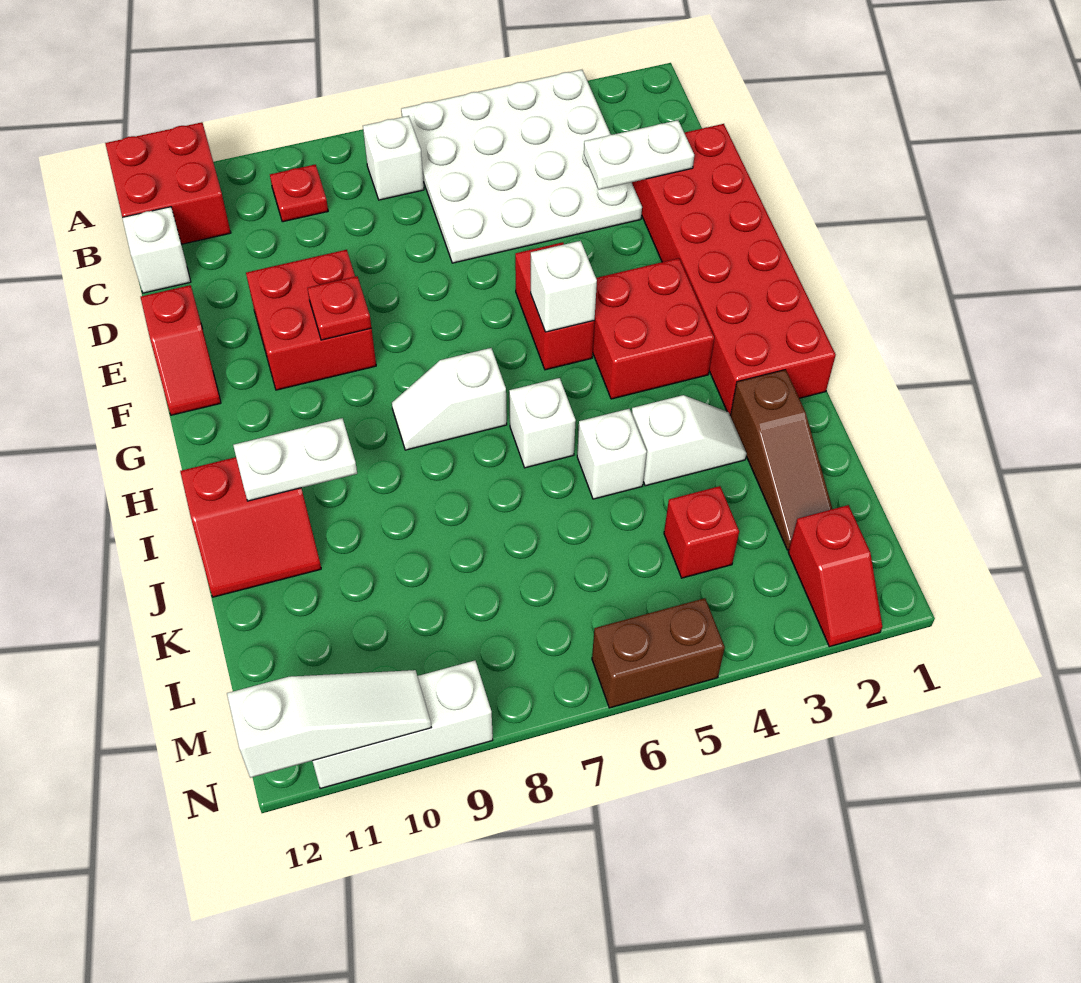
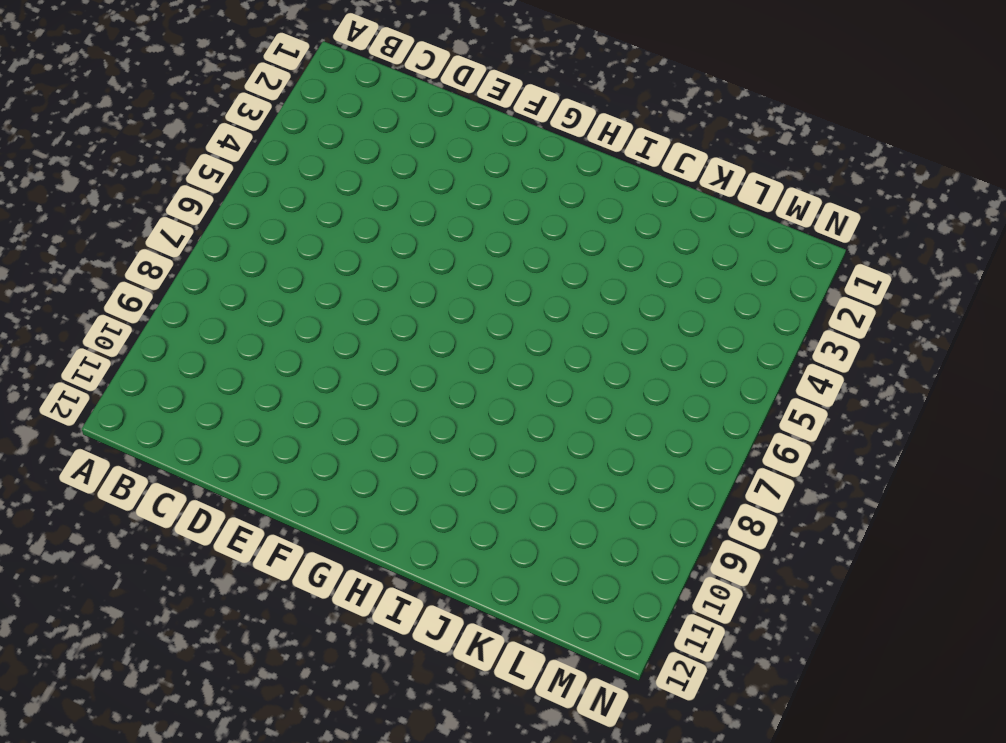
none -> white 4x4 plate [401,70,642,263]
none -> red 2x2 brick [105,122,231,244]
none -> white 1x1 brick [363,116,424,200]

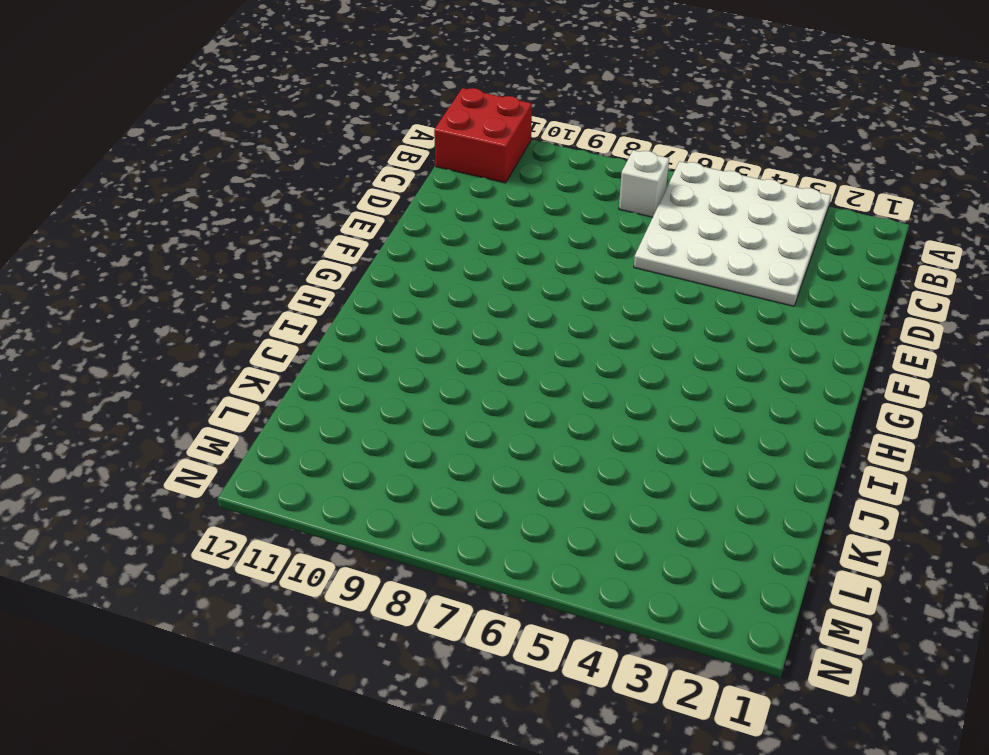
none -> red 1x1 plate [270,164,328,222]
none -> white 1x1 brick [122,207,191,293]
none -> red 2x6 brick [632,124,836,415]

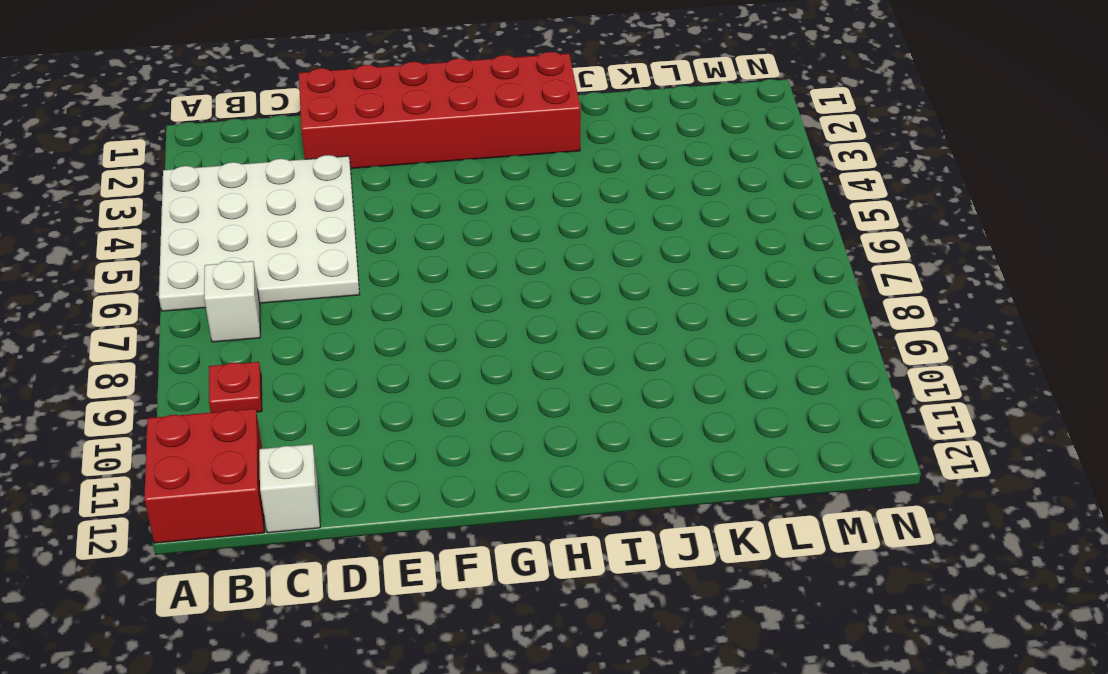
none -> red 2x2 brick [246,250,376,390]
none -> red 1x2 slope [141,285,221,415]
none -> red 1x2 brick [515,242,594,370]

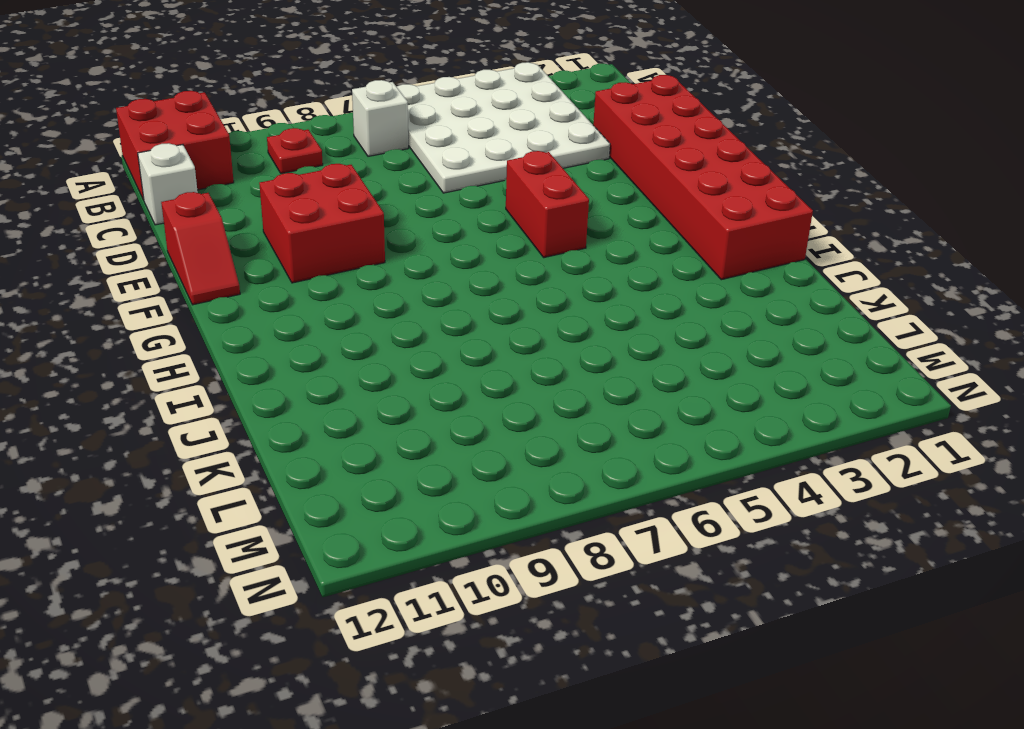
none -> red 2x2 brick [593,258,714,399]
none -> white 1x2 slope [392,348,507,450]
none -> white 1x1 brick [509,378,576,468]

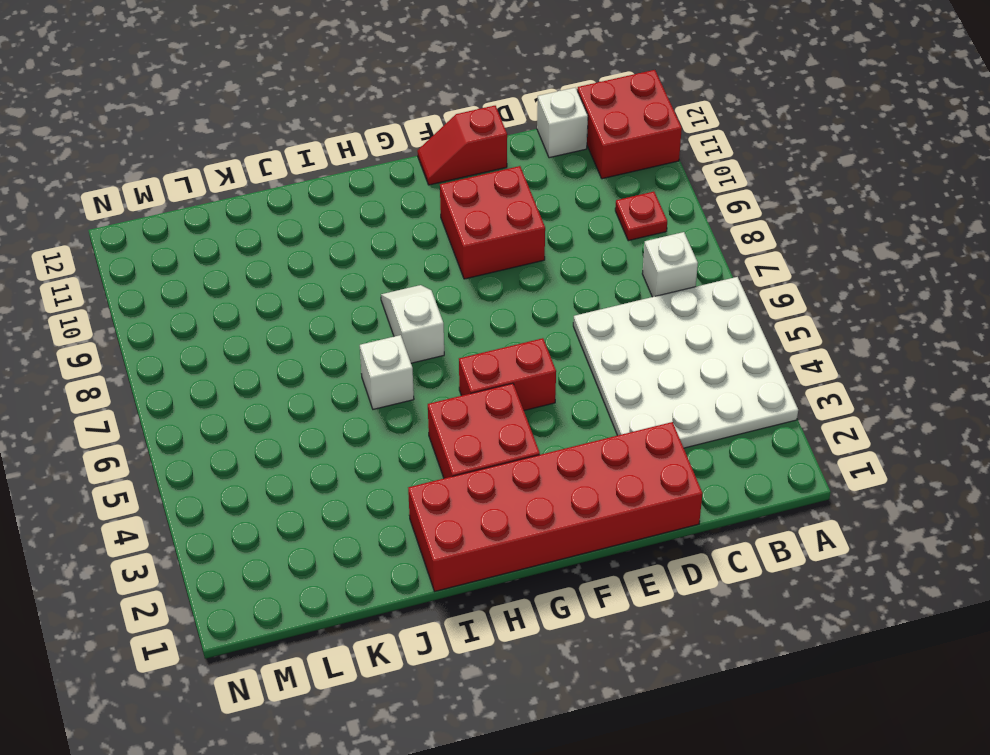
none -> red 2x2 slope [180,457,321,597]
none -> brown 1x3 slope [730,370,832,550]
none -> white 1x2 slope [632,395,747,486]

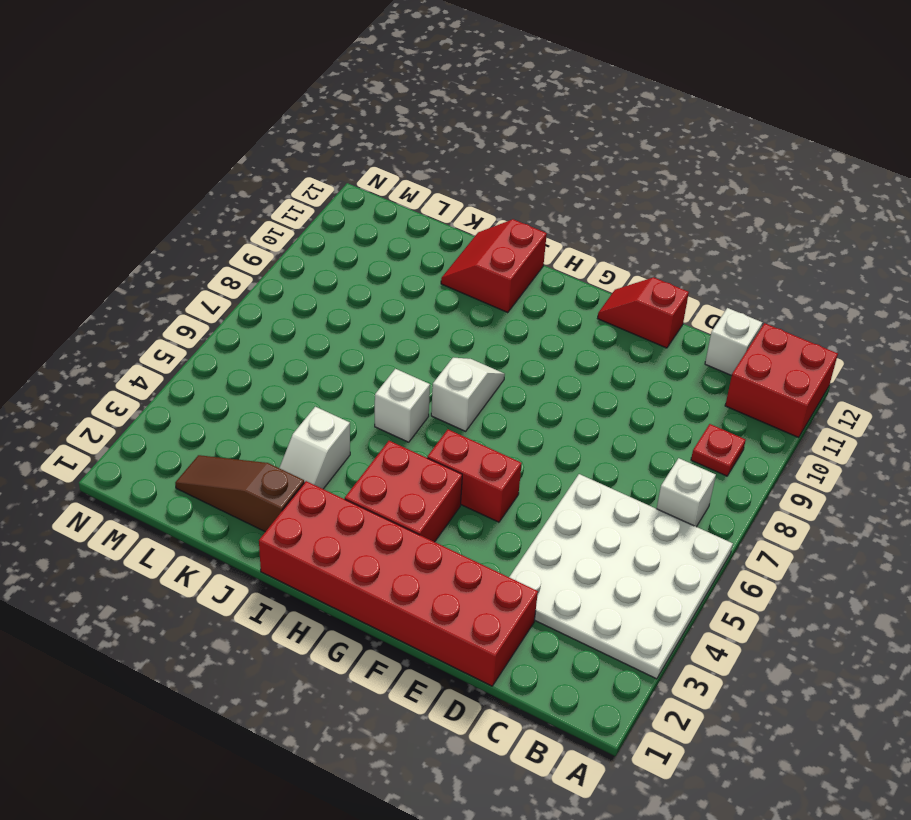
none -> red 2x2 brick [246,250,376,390]
none -> white 1x1 brick [577,409,647,499]
none -> red 1x1 brick [664,486,739,578]

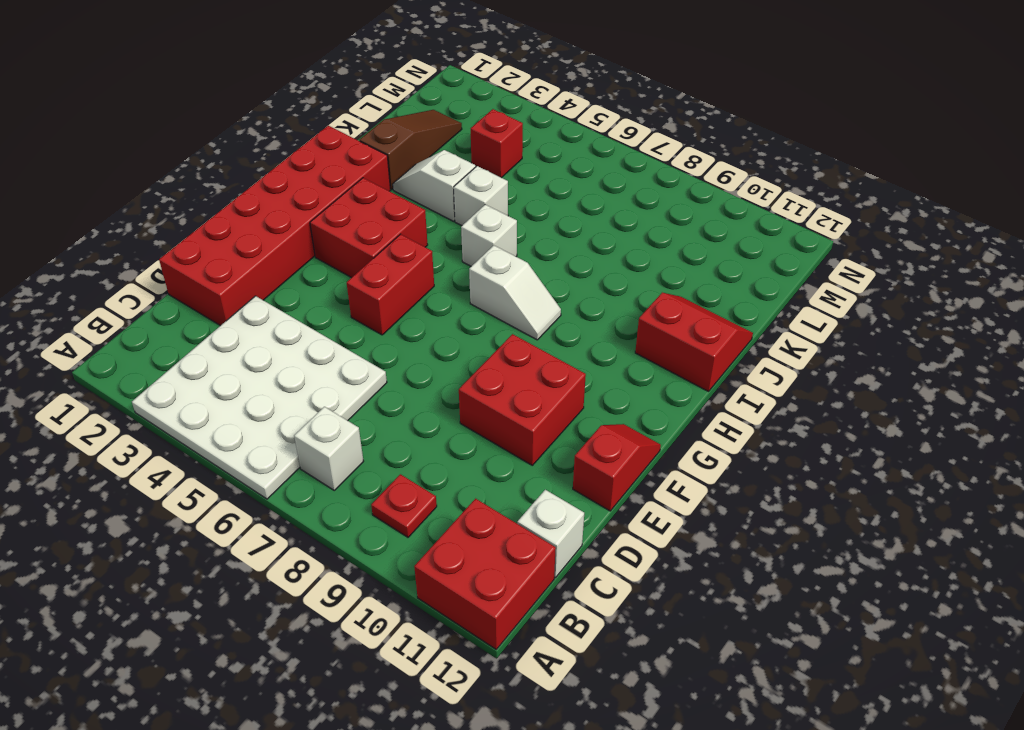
none -> red 1x2 slope [788,505,882,647]
none -> brown 1x2 brick [592,598,725,708]
none -> white 1x3 brick [313,661,493,789]

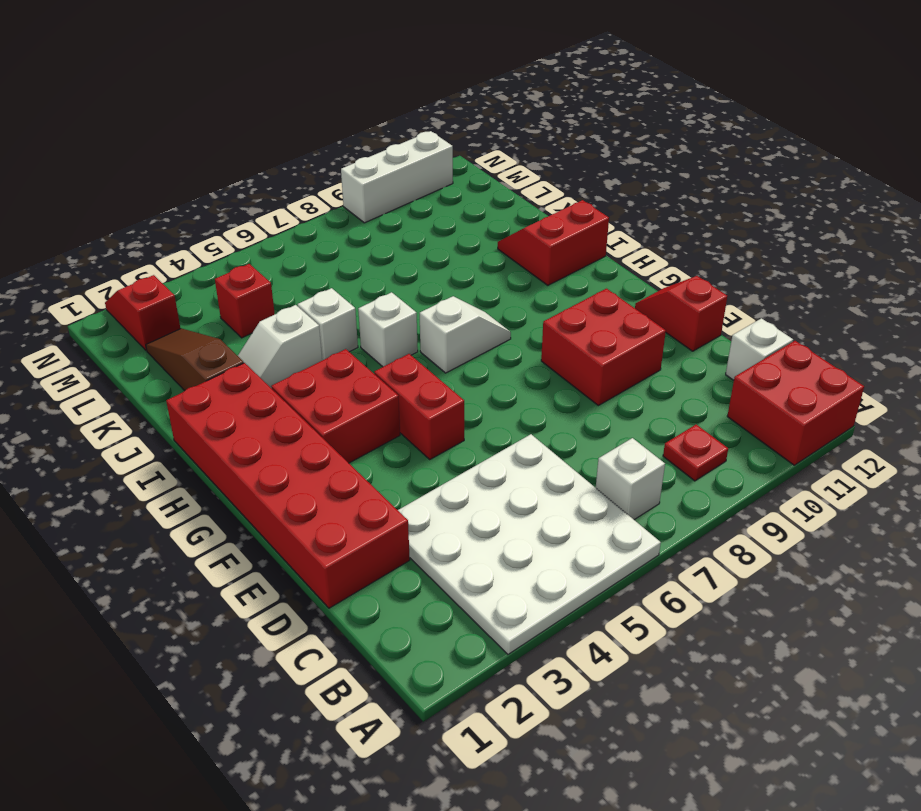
none -> brown 1x2 brick [592,598,725,708]
none -> white 1x2 plate [584,120,694,190]
none -> red 1x1 plate [307,276,371,340]

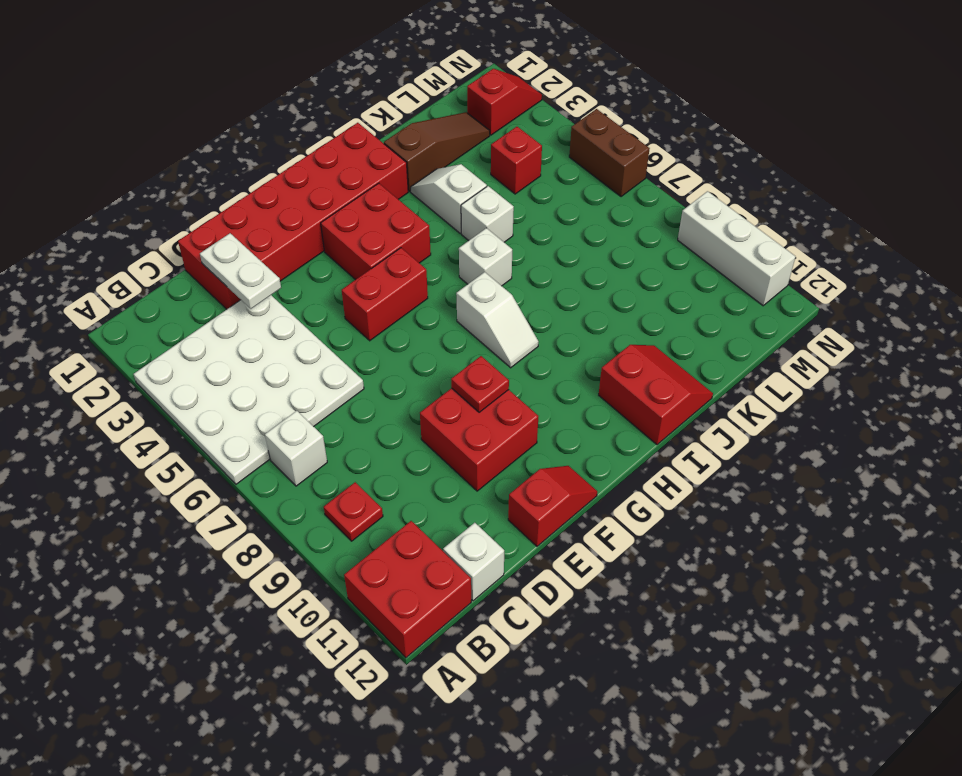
none -> white 1x1 brick [531,241,597,332]
none -> white 1x2 plate [233,418,357,501]
none -> white 1x3 slope [227,670,431,778]

